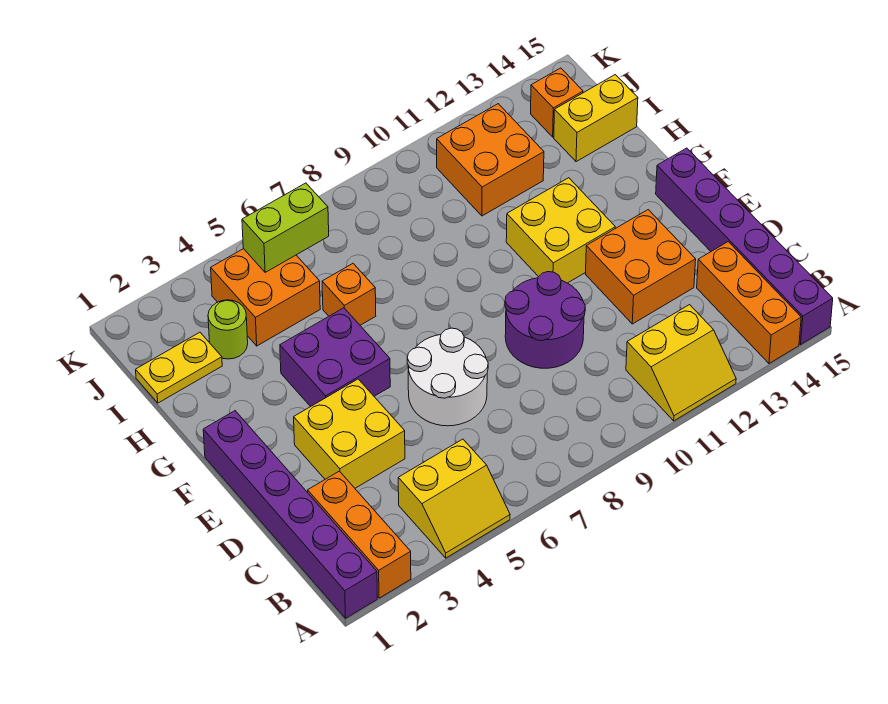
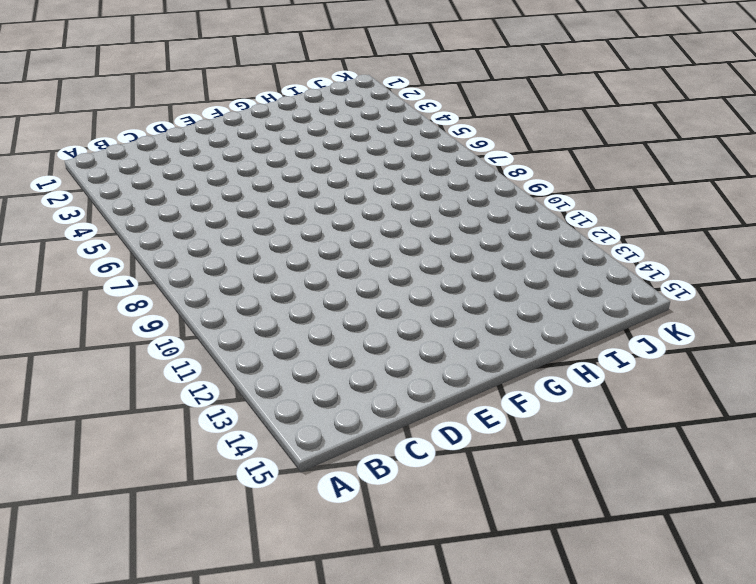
none -> purple 1x6 brick [203,411,377,618]
none -> orange 1x3 brick [308,471,411,598]
none -> yellow 2x2 slope [398,439,510,558]

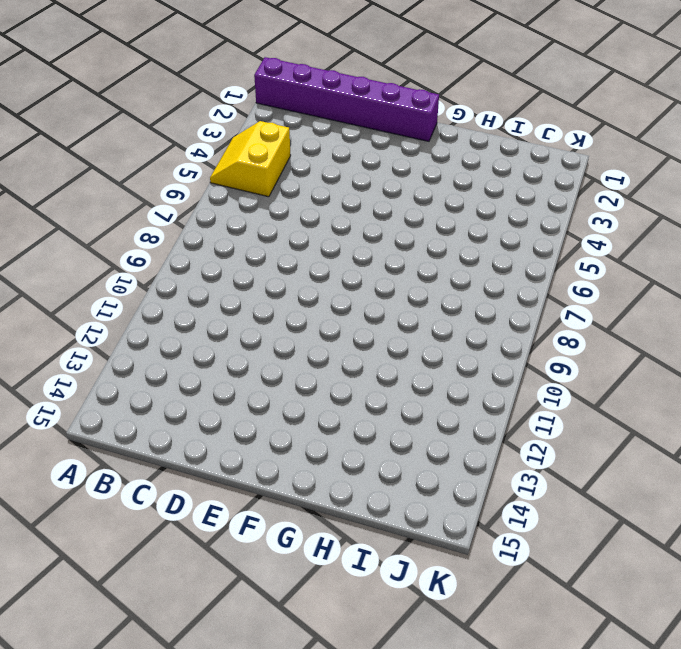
none -> orange 1x3 brick [308,471,411,598]
none -> yellow 2x2 slope [626,305,736,421]
none -> orange 1x3 brick [697,242,801,364]

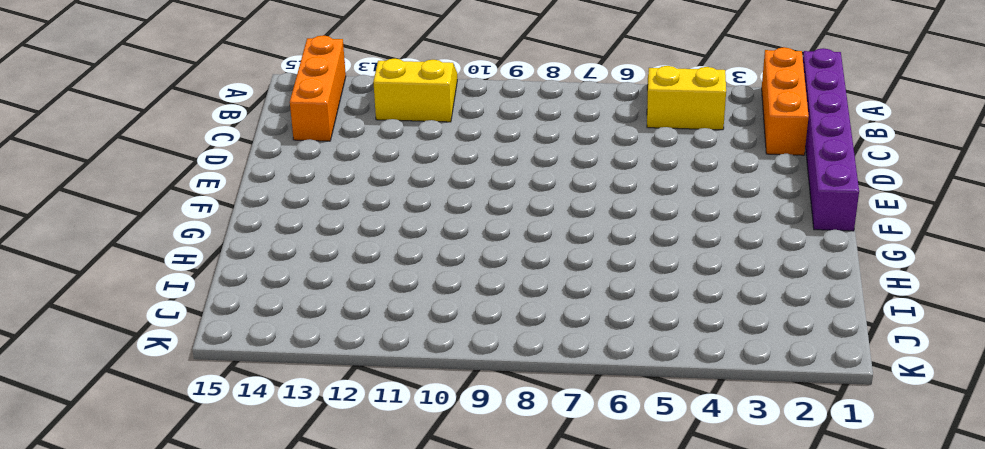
none -> purple 1x6 brick [656,148,833,345]
none -> yellow 2x2 brick [294,379,405,488]
none -> white 2x2 round brick [407,328,488,426]

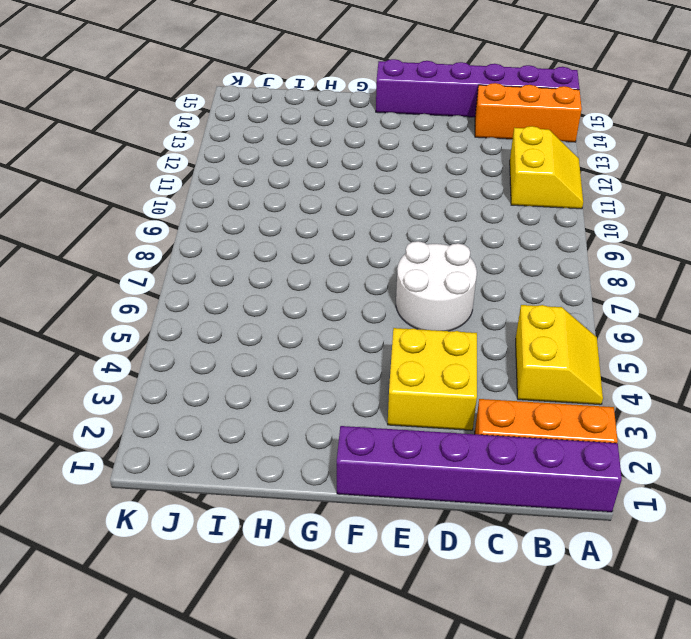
none -> purple 2x2 round brick [505,272,585,368]
none -> orange 2x2 brick [586,210,696,324]
none -> purple 2x2 brick [280,308,390,407]

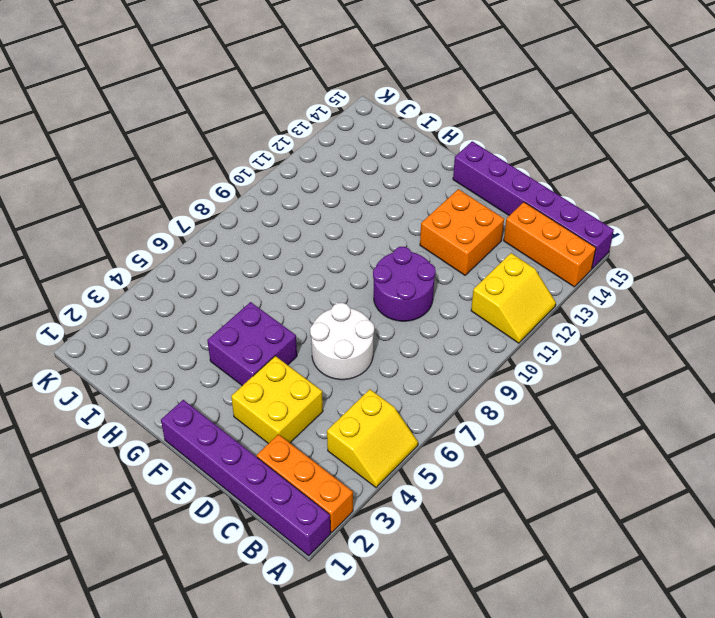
none -> yellow 2x2 brick [506,178,615,283]
none -> orange 1x1 brick [322,264,376,325]
none -> yellow 1x2 plate [136,332,222,403]

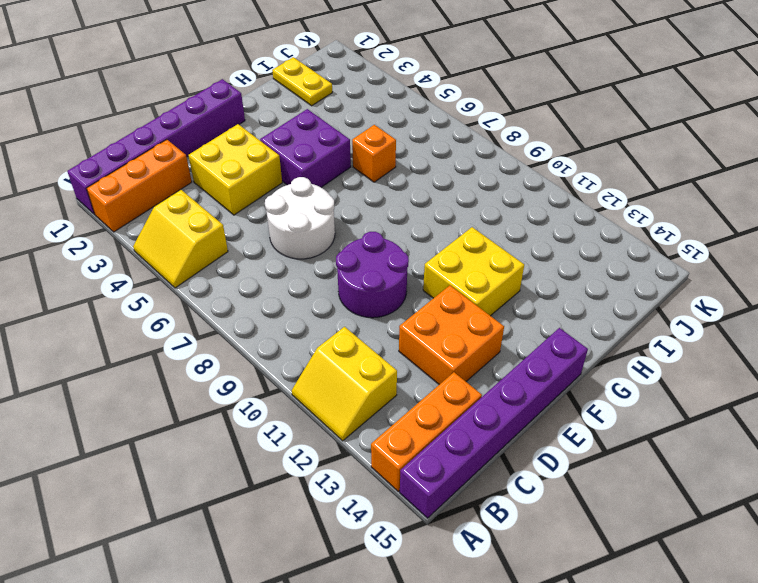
none -> lime 1x1 round brick [208,300,248,359]
none -> orange 2x2 brick [211,249,320,346]
none -> orange 2x2 brick [437,104,544,216]

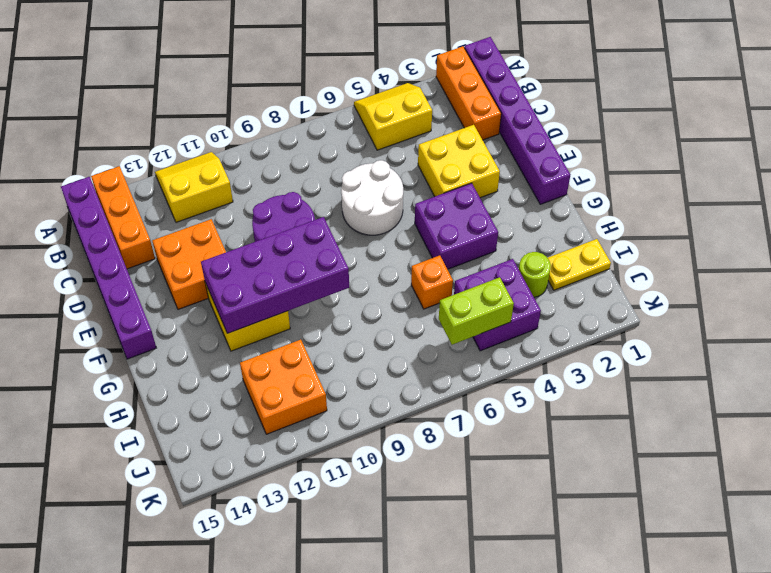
purple 2x4 brick [201,217,349,333] -> none
purple 2x2 brick [454,259,541,351] -> orange 2x2 brick [211,249,320,346]
none -> yellow 1x2 brick [554,75,638,162]
none -> orange 1x1 brick [531,68,583,137]

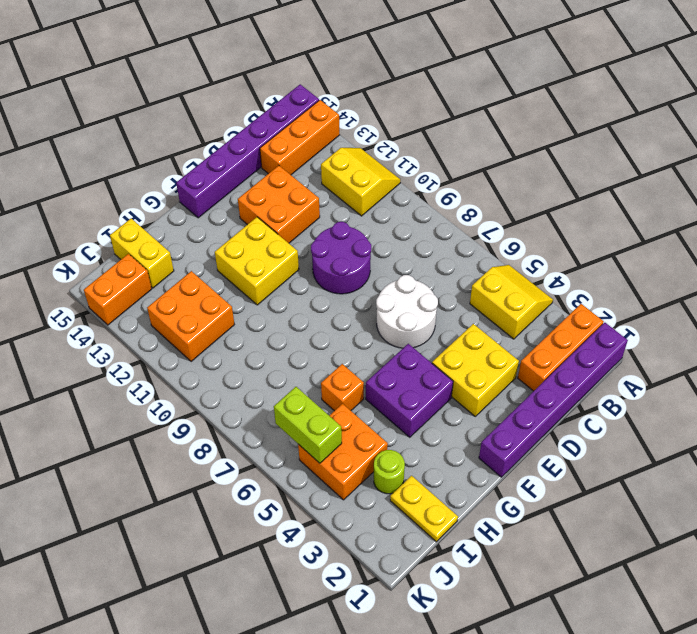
orange 1x2 brick [84,254,152,325] -> orange 1x1 brick [531,68,583,137]

